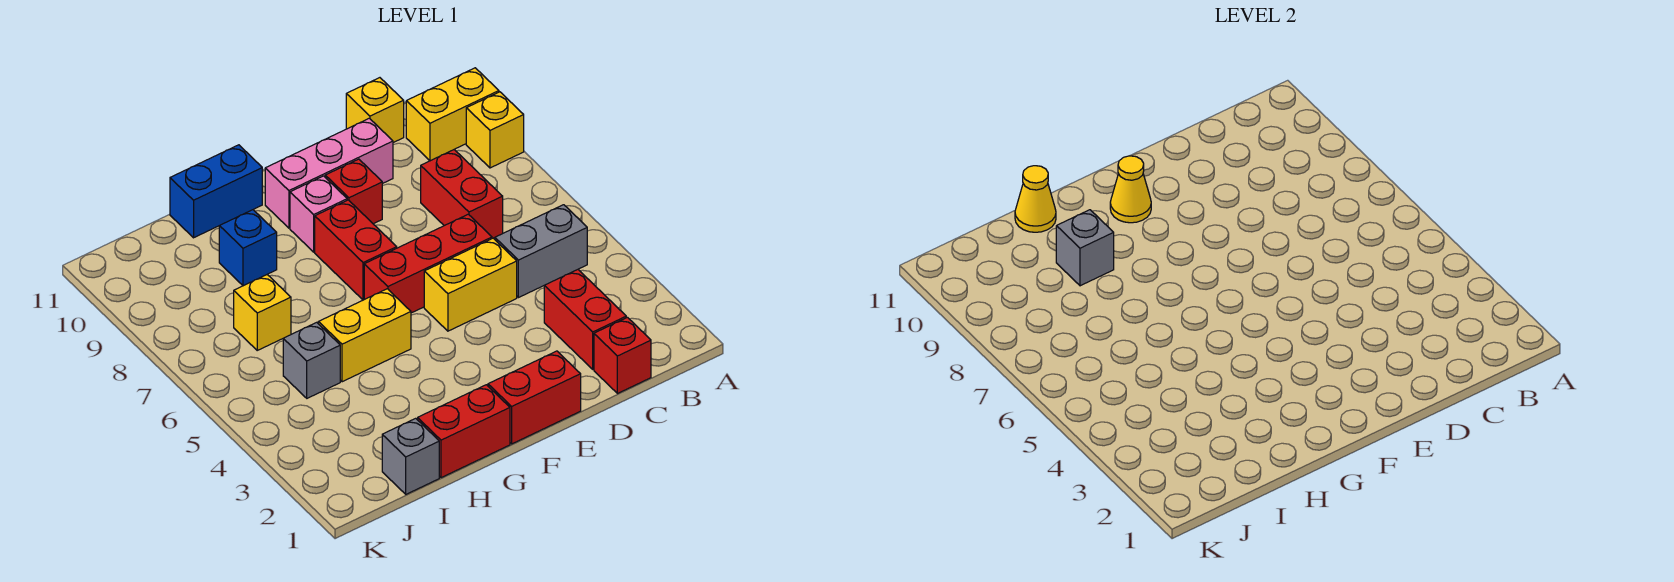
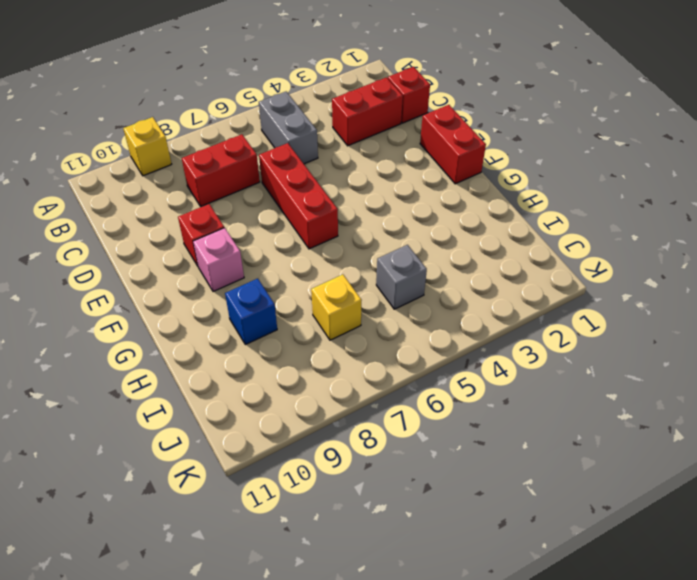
none -> yellow 1x2 brick [406,68,499,161]
none -> yellow 1x1 brick [346,78,404,143]
none -> yellow 1x2 brick [424,238,517,331]

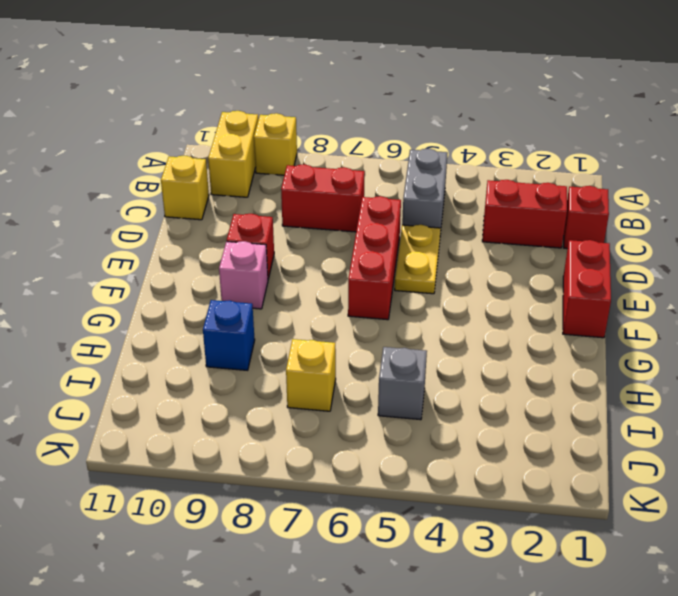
yellow 1x2 plate [395,225,441,294] -> yellow 1x2 brick [424,238,517,331]
none -> pink 1x3 brick [265,118,393,228]
none -> red 1x2 brick [315,200,397,300]
none -> red 1x2 brick [418,385,510,478]

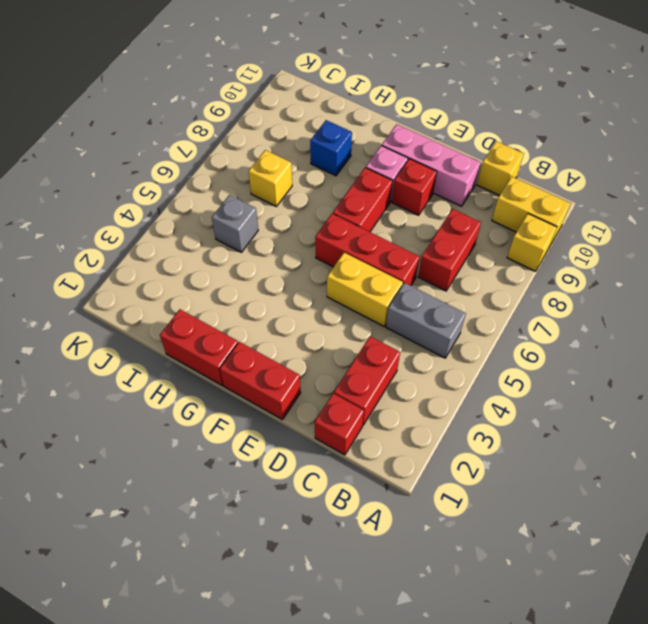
none -> yellow 1x2 brick [318,289,411,382]
none -> blue 1x2 brick [170,145,262,238]
none -> grey 1x1 brick [382,418,439,494]

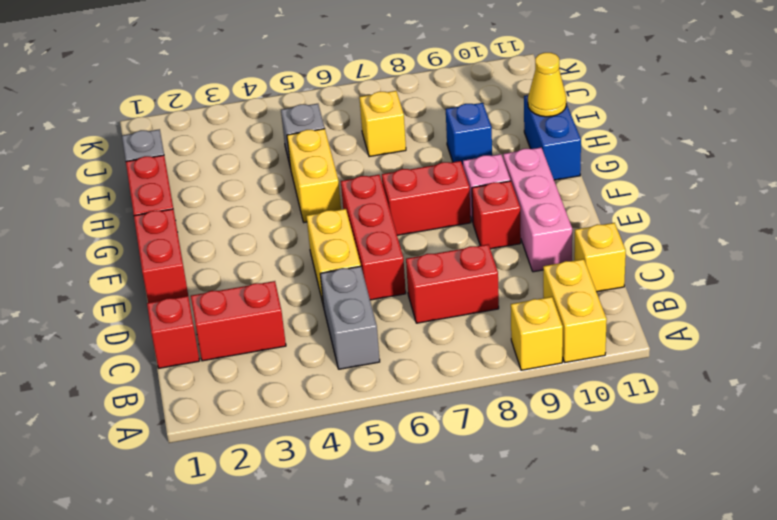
none -> yellow 1x1 cone [1110,156,1151,223]
none -> grey 1x1 brick [1056,210,1114,286]

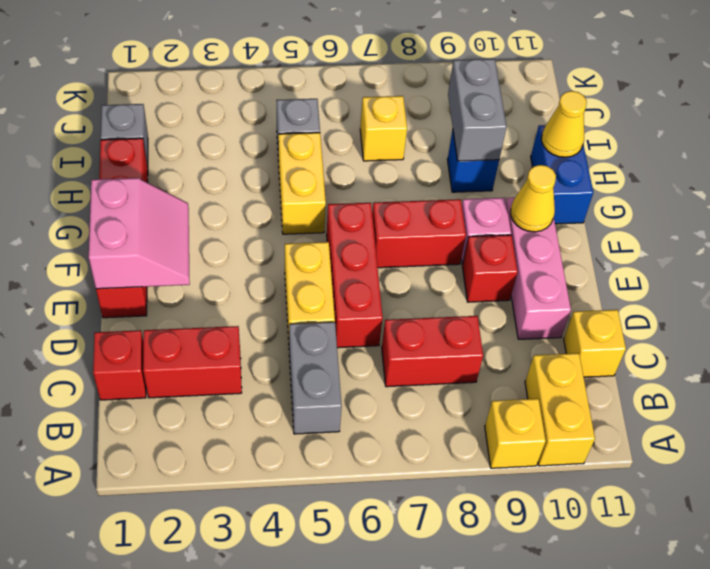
pink 2x2 slope [89,178,190,289] -> none
grey 1x2 brick [448,59,507,161] -> grey 1x1 brick [1056,210,1114,286]

